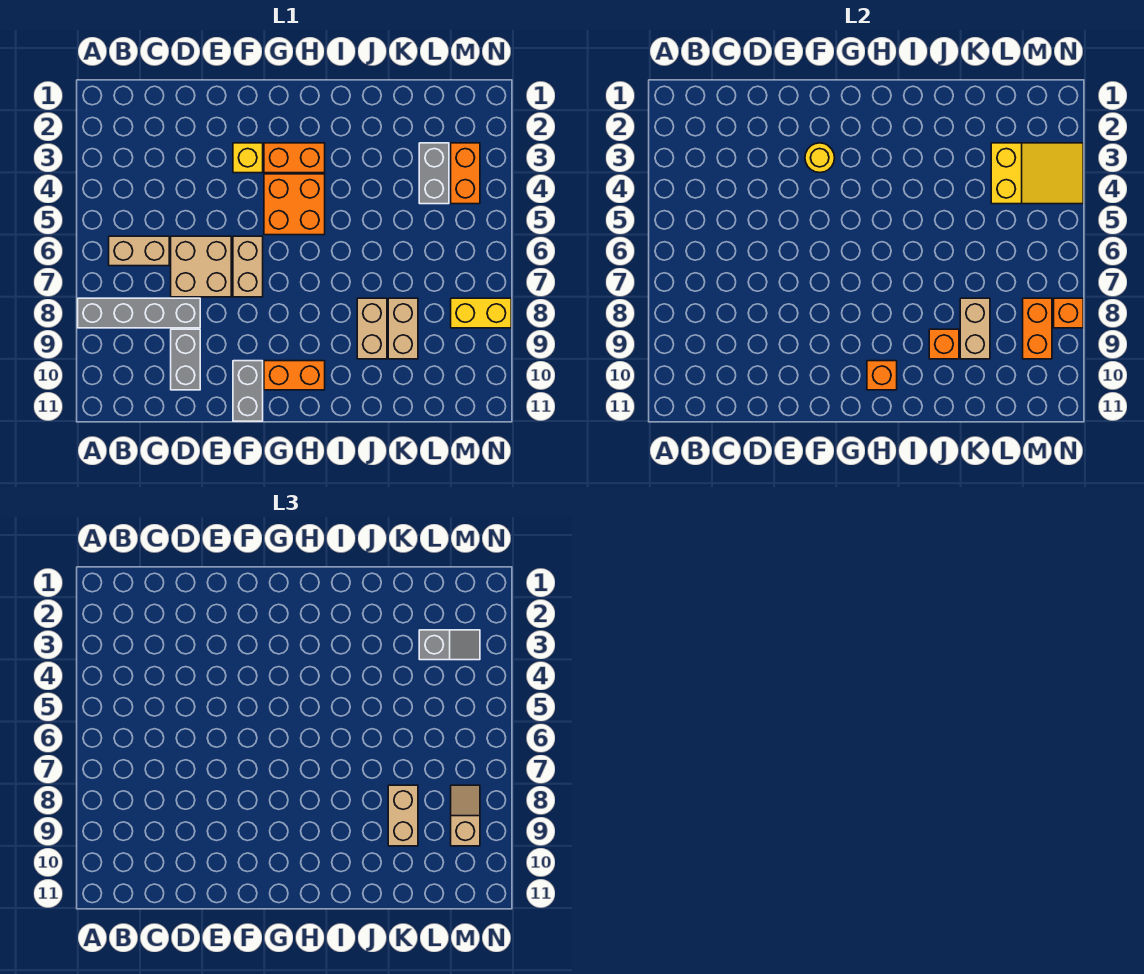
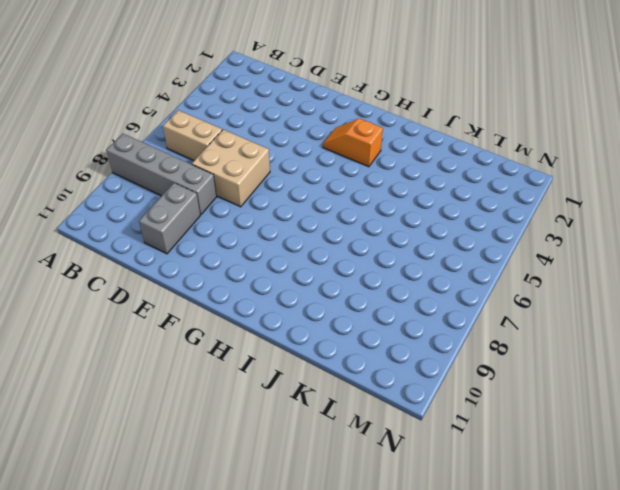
orange 1x2 slope [323,118,383,167] -> orange 1x2 brick [264,143,325,173]
none -> yellow 1x1 brick [233,143,263,173]
none -> tan 1x2 brick [233,236,263,297]
none -> grey 1x2 brick [233,361,263,421]

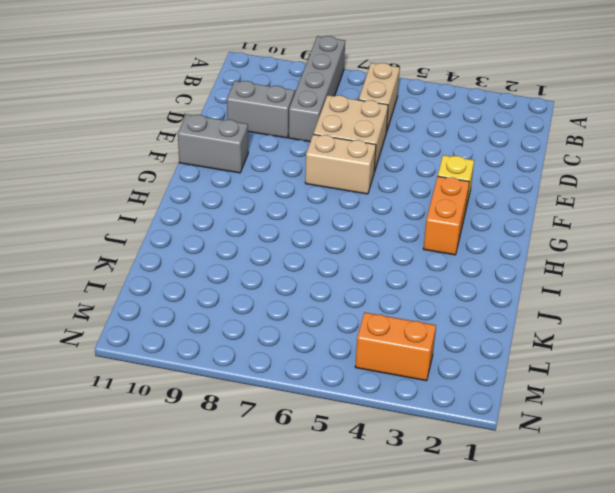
none -> orange 2x2 brick [264,174,325,235]
none -> orange 1x2 brick [264,361,325,390]
none -> tan 1x2 brick [357,298,387,359]

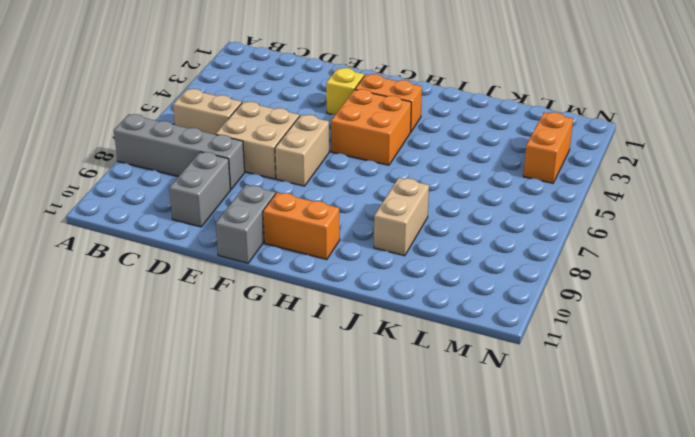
none -> tan 1x2 brick [388,298,418,359]
none -> grey 1x2 brick [419,143,449,204]
none -> yellow 1x2 brick [451,298,511,328]

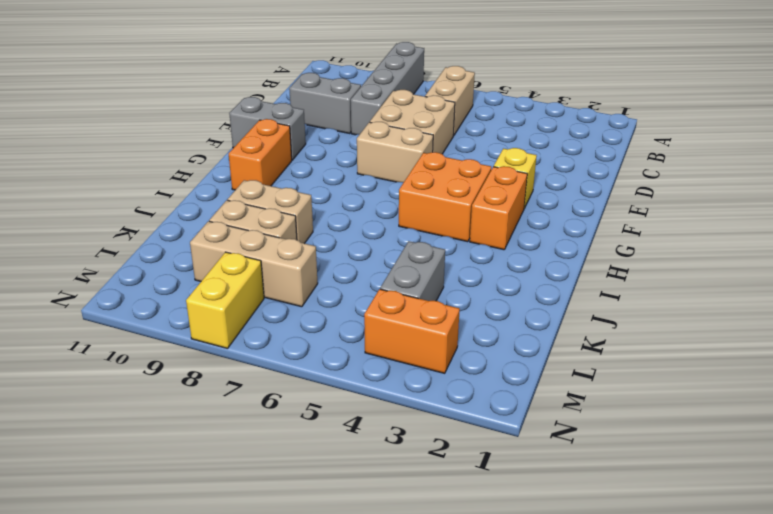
grey 1x2 brick [380,241,445,301] -> grey 1x2 brick turned to [419,143,449,204]
tan 1x3 brick [190,221,318,307] -> none
none -> yellow 1x1 round brick [805,143,835,173]
none -> orange 1x1 brick [867,361,897,390]
none -> orange 1x1 brick [929,329,959,359]

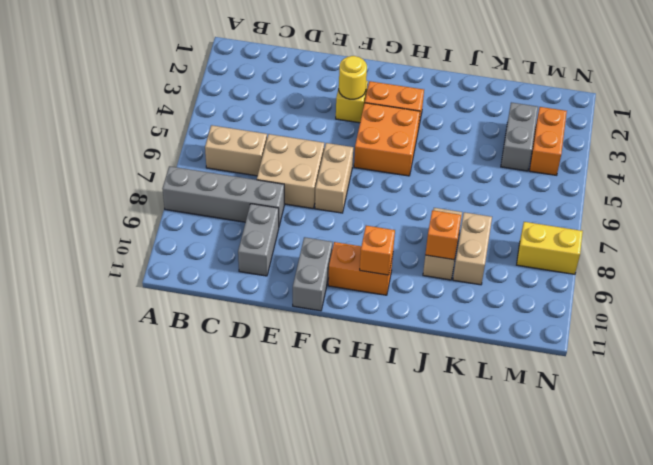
none -> tan 1x2 brick [960,298,990,359]
none -> yellow 2x3 slope [991,143,1083,204]
none -> orange 1x2 brick [1023,298,1052,359]

